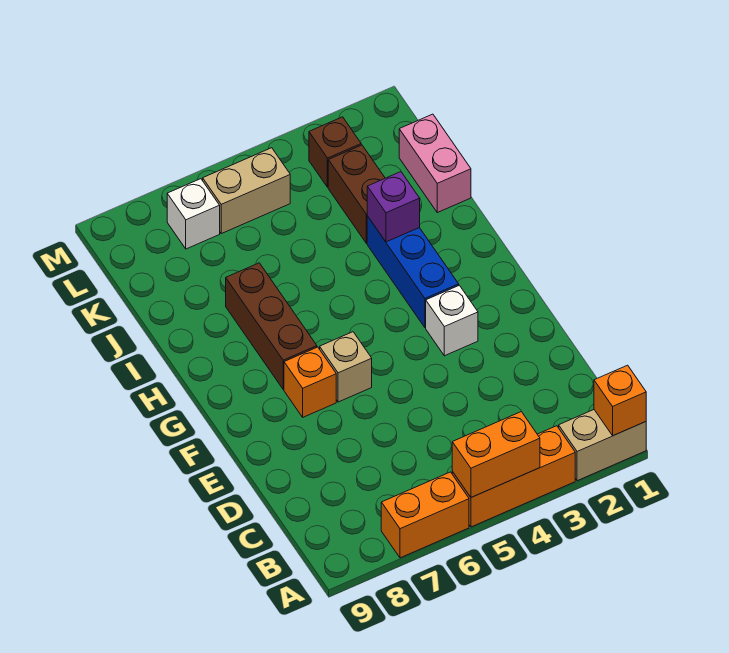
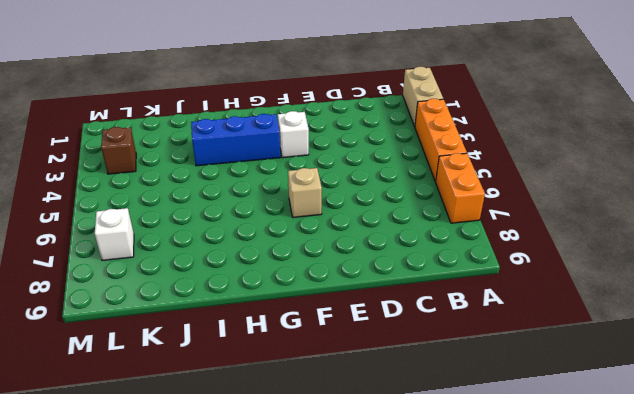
none -> orange 1x1 brick [284,347,336,417]
none -> brown 1x3 brick [226,263,317,389]
none -> pink 1x2 brick [399,114,471,213]

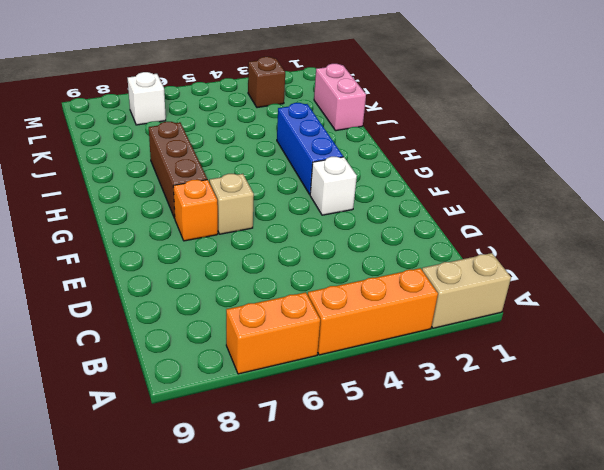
none -> brown 1x2 brick [328,145,385,243]
none -> tan 1x2 brick [203,148,290,234]
none -> orange 1x1 brick [594,365,646,436]

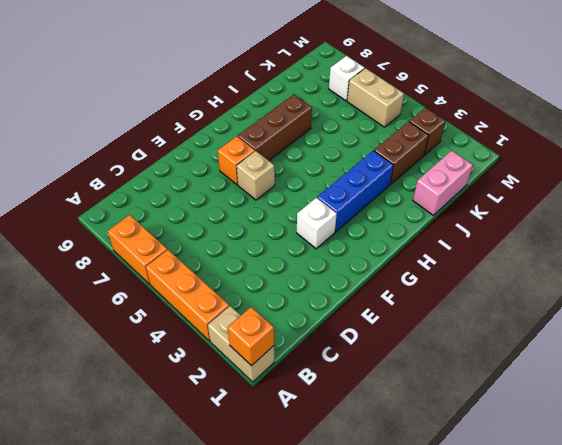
none -> orange 1x2 brick [452,412,540,497]
none -> purple 1x1 brick [367,172,420,242]

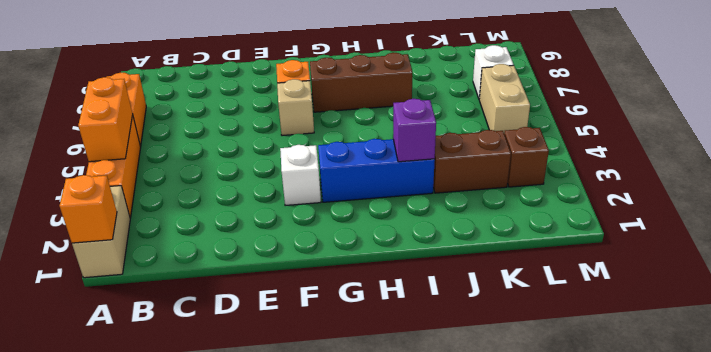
none -> pink 1x2 brick [399,114,471,213]

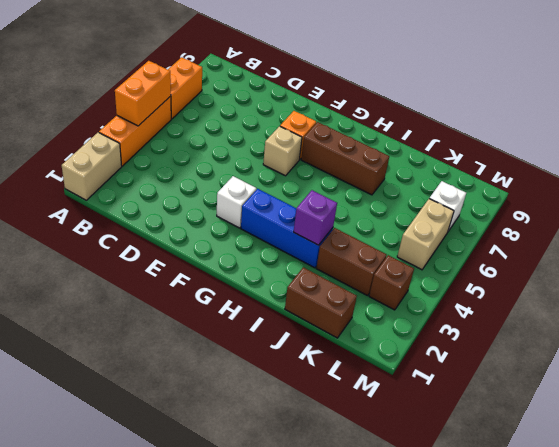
brown 1x2 brick [285,267,357,338] -> pink 1x2 brick [399,114,471,213]
none -> orange 1x1 brick [594,365,646,436]

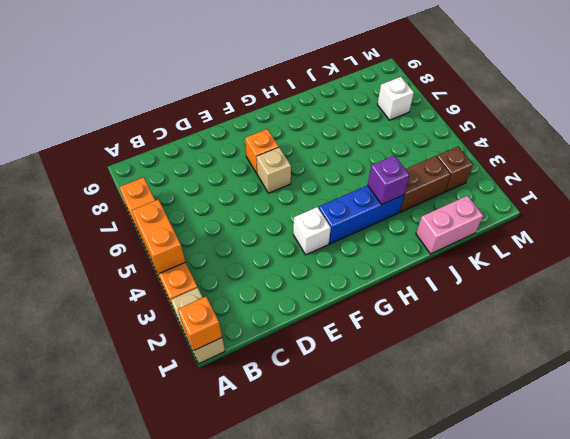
none -> brown 1x3 brick [226,263,317,389]
none -> tan 1x2 brick [203,148,290,234]

